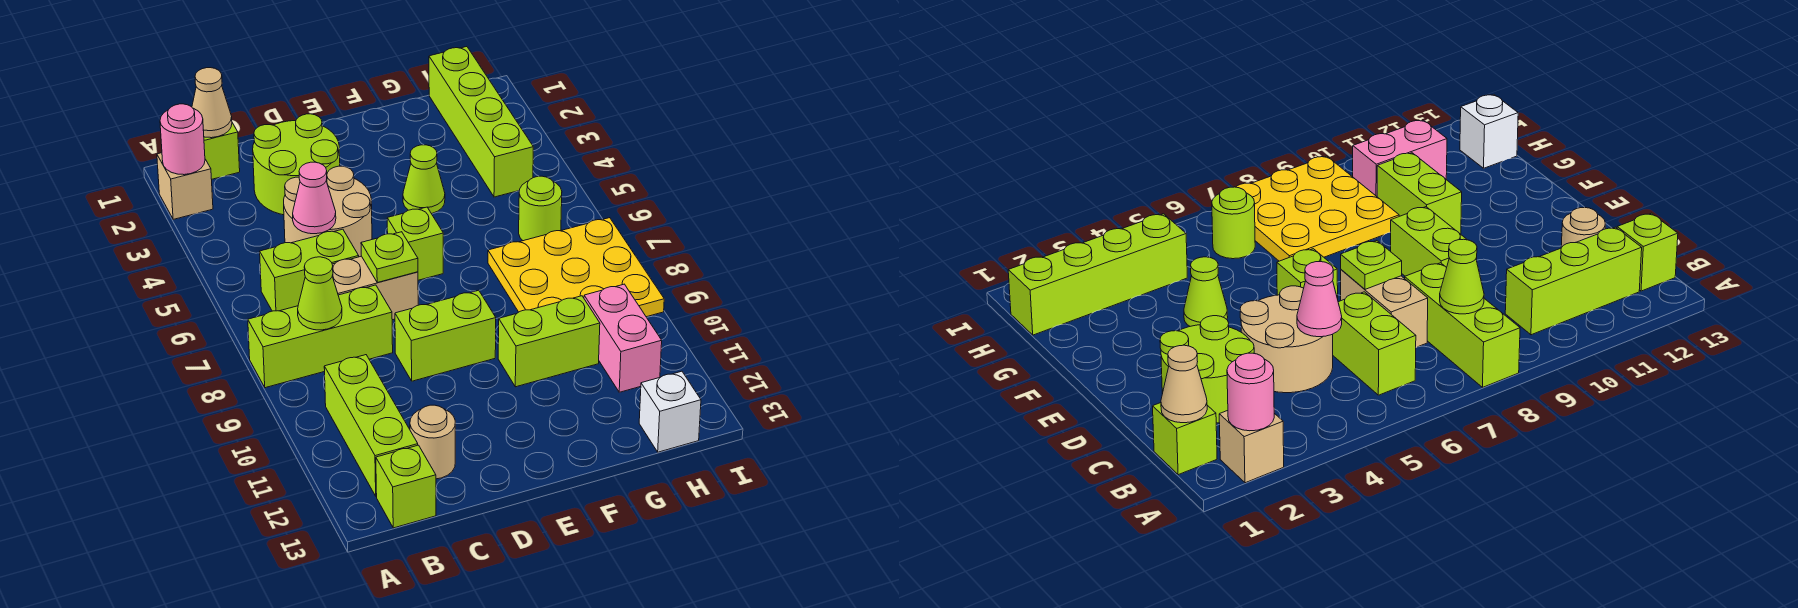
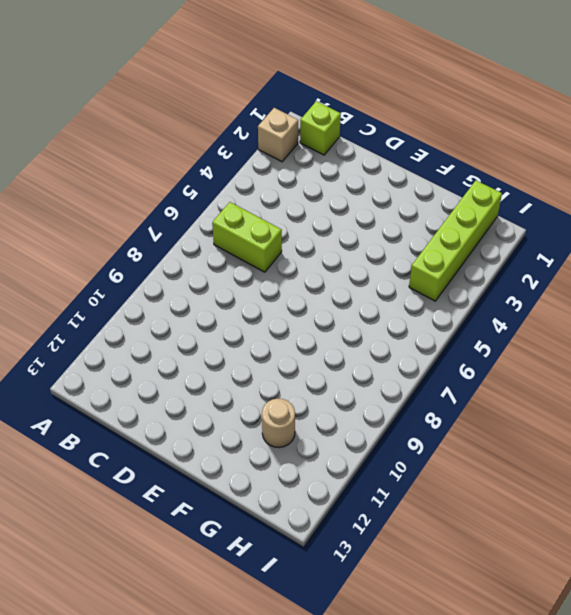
tan 1x1 round brick [262,399,295,448] -> tan 1x1 round brick moved to [410,405,455,479]
none -> lime 1x3 brick [248,285,393,388]
none -> lime 1x3 brick [324,355,418,496]
none -> lime 1x1 brick [376,445,436,528]

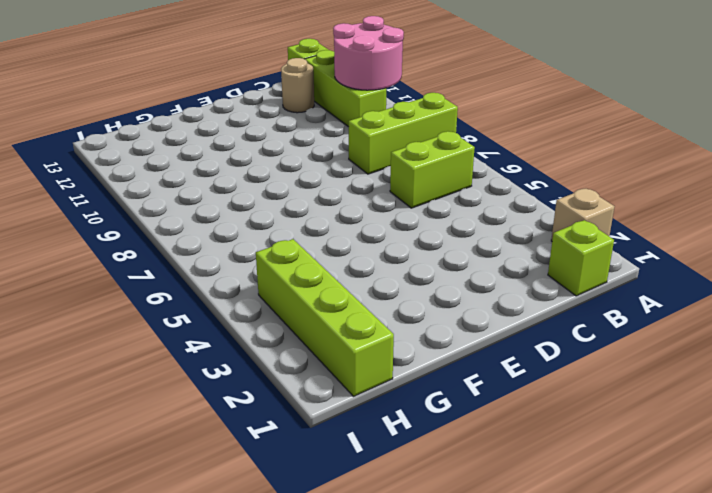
pink 2x2 round brick [333,16,404,90] -> none
none -> lime 2x2 round brick [253,114,340,215]
none -> tan 2x2 round brick [284,166,372,257]
none -> tan 1x2 brick [332,256,418,320]

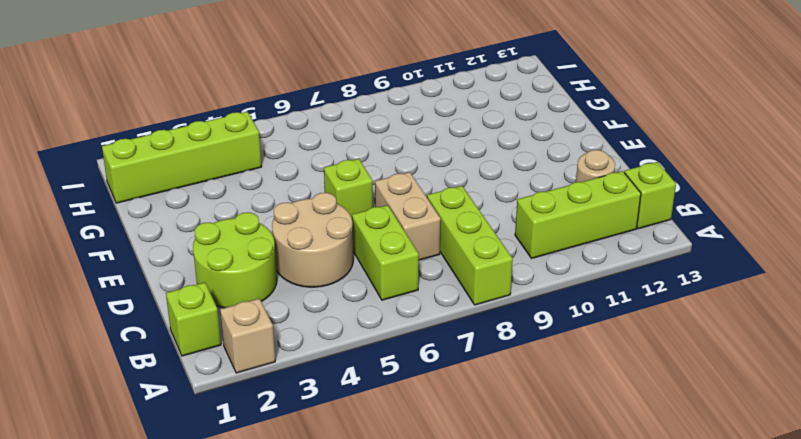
none -> lime 1x2 brick [395,290,496,381]
none -> lime 1x1 cone [403,145,445,214]
none -> lime 1x2 brick [498,296,600,387]

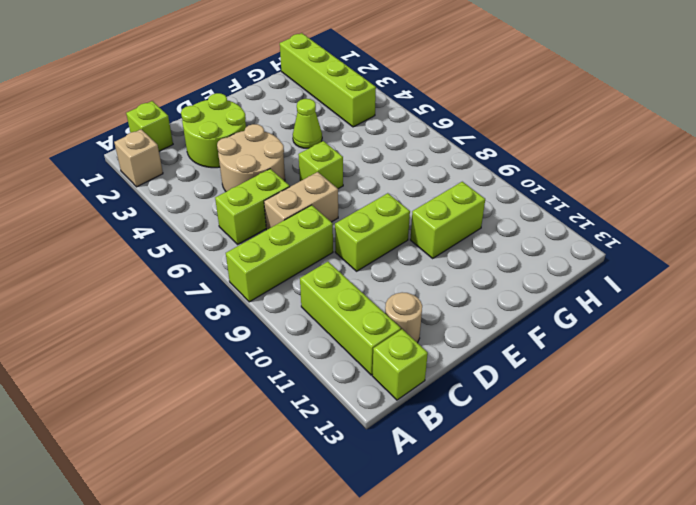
none -> yellow 3x3 plate [488,218,664,317]
none -> lime 1x1 round brick [519,176,562,241]
none -> pink 1x2 brick [584,284,662,392]

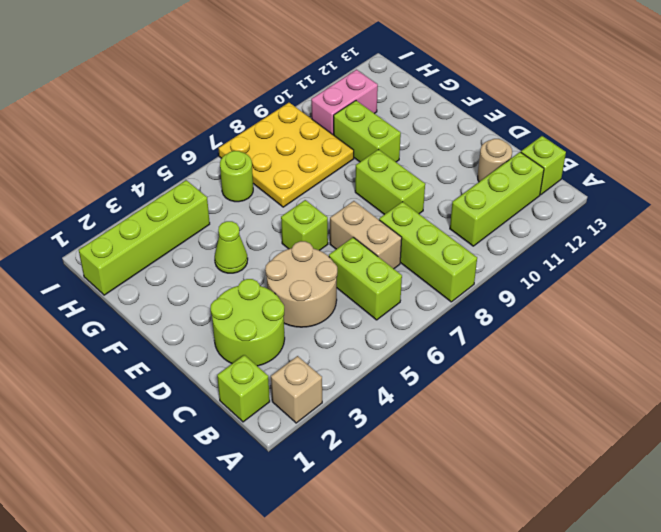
none -> white 1x1 brick [639,371,701,452]
none -> pink 1x1 round brick [160,104,205,175]
none -> tan 1x1 cone [192,68,232,138]

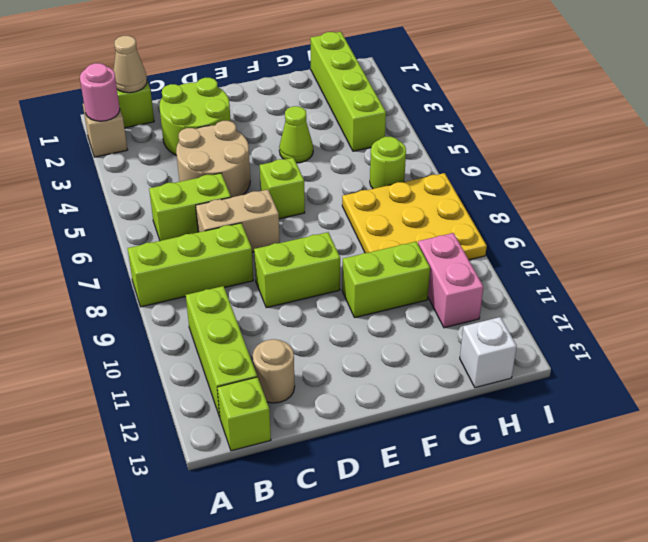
none -> lime 1x1 cone [298,257,342,330]
none -> pink 1x1 cone [293,162,336,234]
none -> lime 1x1 plate [361,232,418,282]

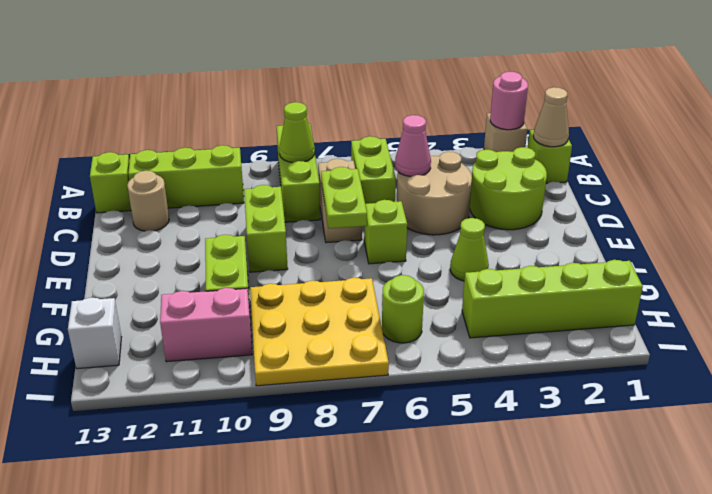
lime 1x2 plate [321,167,367,228] -> lime 1x1 plate [361,232,418,282]

